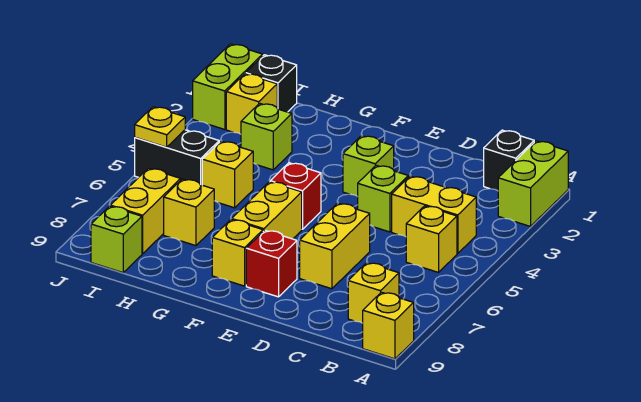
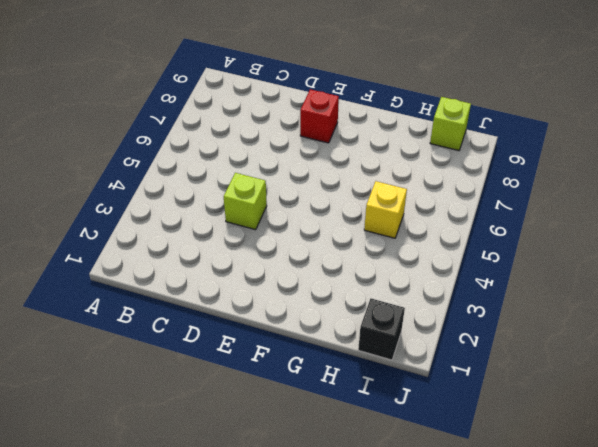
none -> lime 1x2 brick [498,141,568,226]
none -> yellow 1x1 brick [363,292,414,359]
none -> black 1x1 brick [484,130,534,191]

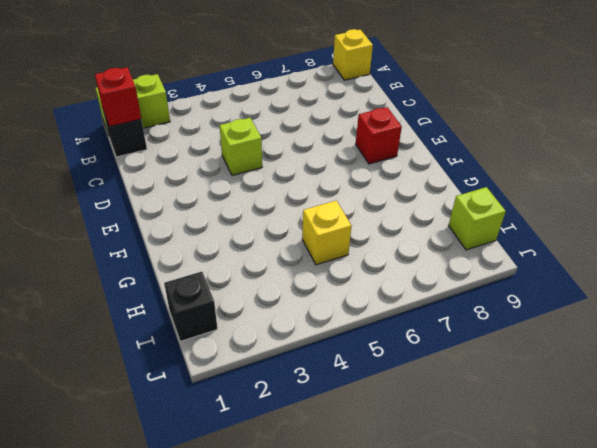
red 1x1 brick [95,67,141,127] -> red 1x1 brick moved to [270,163,321,229]
none -> yellow 1x2 brick [392,176,476,254]
none -> yellow 1x1 brick [406,206,457,272]
none -> yellow 1x1 brick [348,263,399,323]

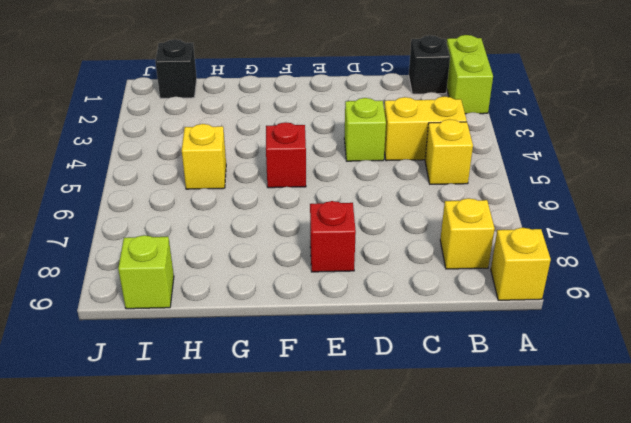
none -> yellow 1x2 brick [300,203,370,289]
none -> lime 1x1 brick [343,136,394,197]
none -> yellow 1x2 brick [232,182,302,239]

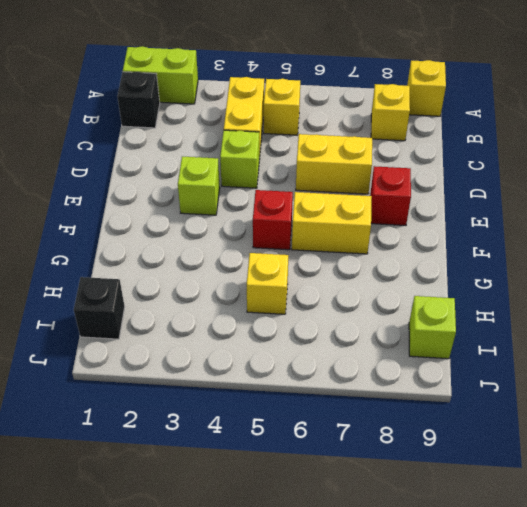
none -> yellow 1x1 brick [212,220,263,286]
none -> lime 1x1 brick [241,103,292,170]
none -> yellow 1x1 brick [164,179,214,246]

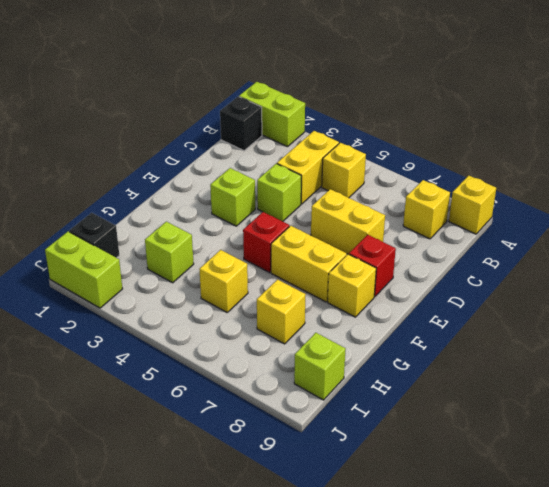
none -> yellow 1x1 brick [226,74,277,134]
none -> black 1x2 brick [135,130,219,185]
none -> yellow 1x2 brick [110,168,181,254]

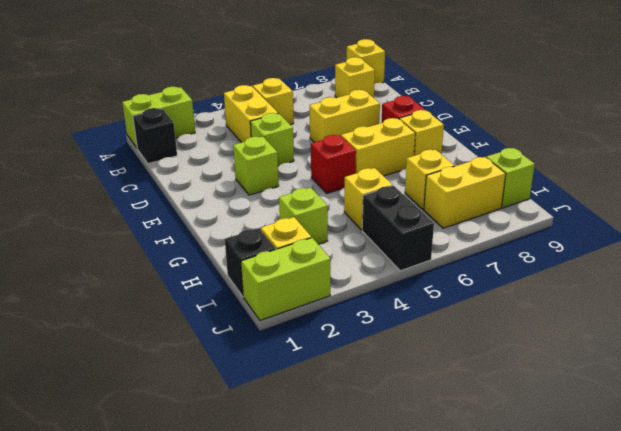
none -> yellow 1x1 plate [135,107,185,147]

